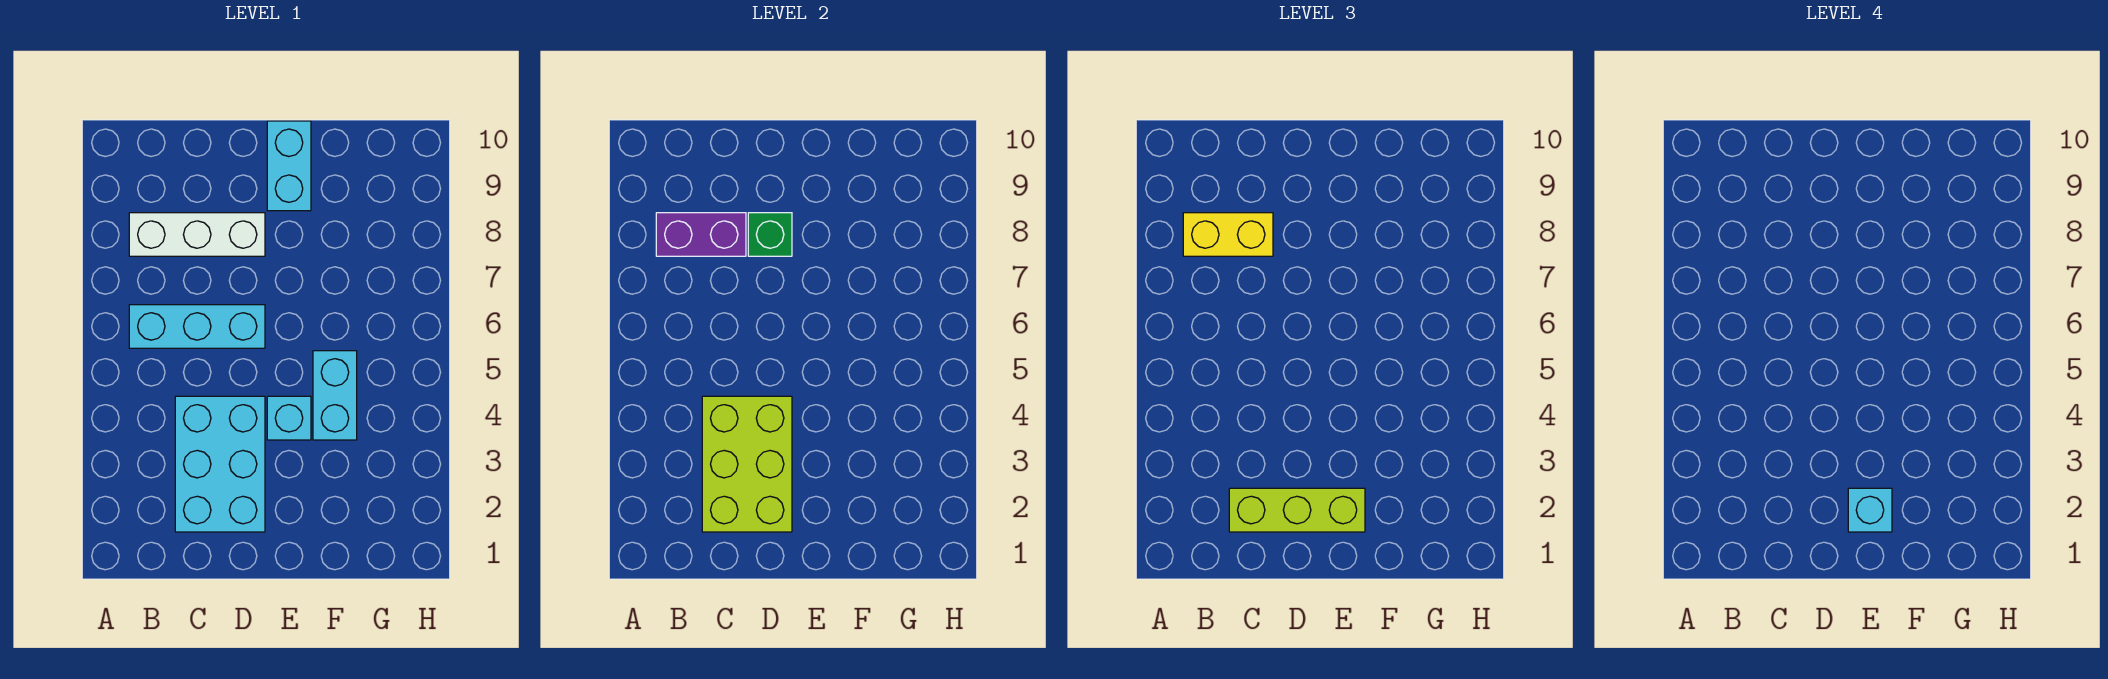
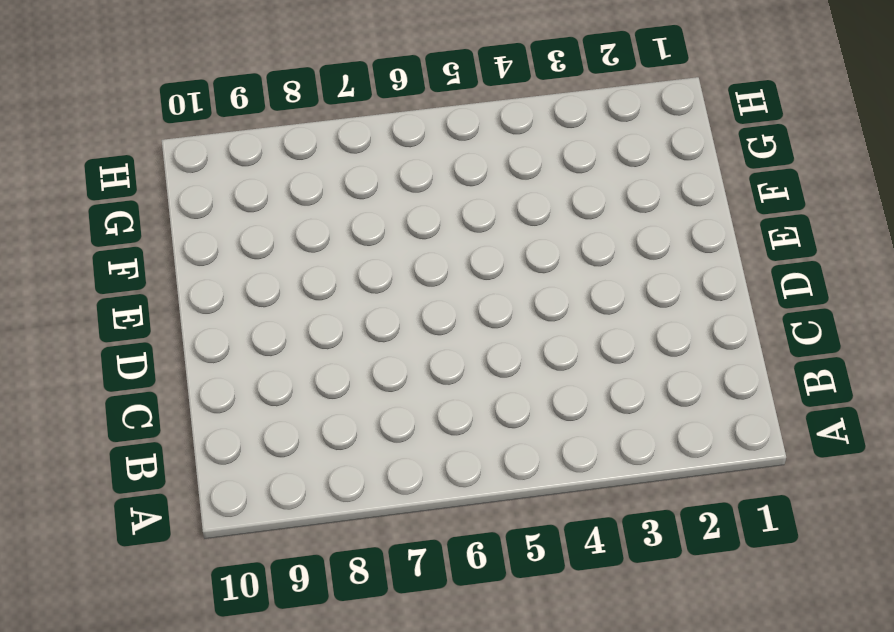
none -> cyan 1x3 brick [129,305,265,348]
none -> white 1x3 brick [129,213,265,256]
none -> cyan 2x3 brick [175,396,265,532]

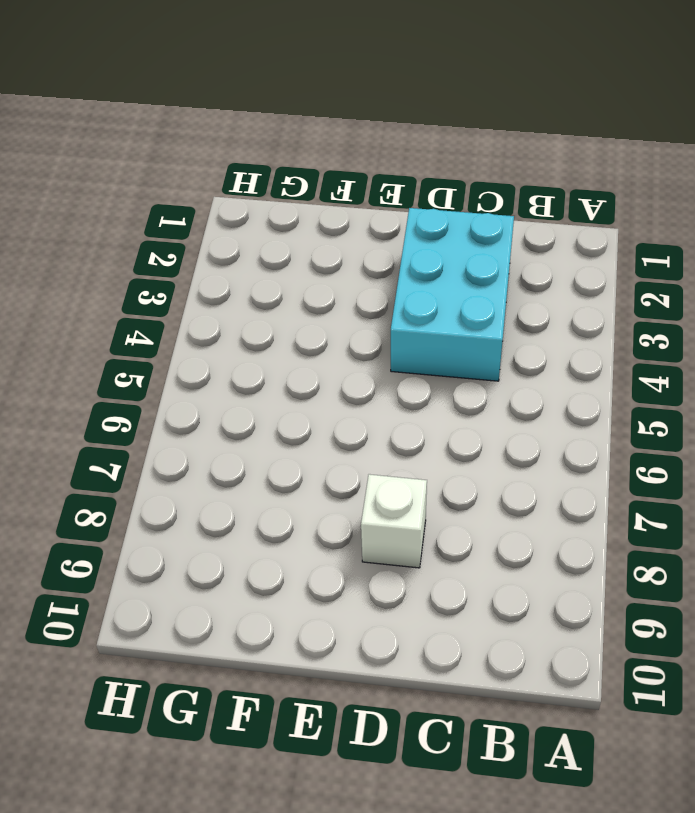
white 1x1 brick [361,474,427,568] -> white 1x3 brick [129,213,265,256]
none -> cyan 1x3 brick [129,305,265,348]
none -> cyan 1x1 brick [267,396,311,440]
none -> cyan 1x2 brick [267,121,311,211]

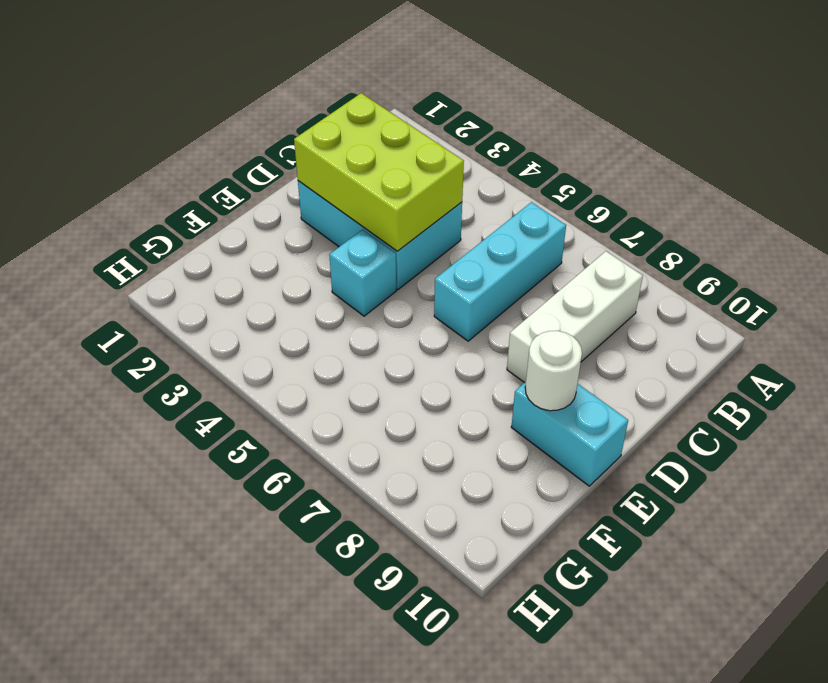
white 1x1 round brick [525,331,582,411] -> none
none -> cyan 1x2 brick [313,351,357,440]
none -> purple 1x2 brick [656,213,746,256]
none -> green 1x1 brick [748,213,792,256]

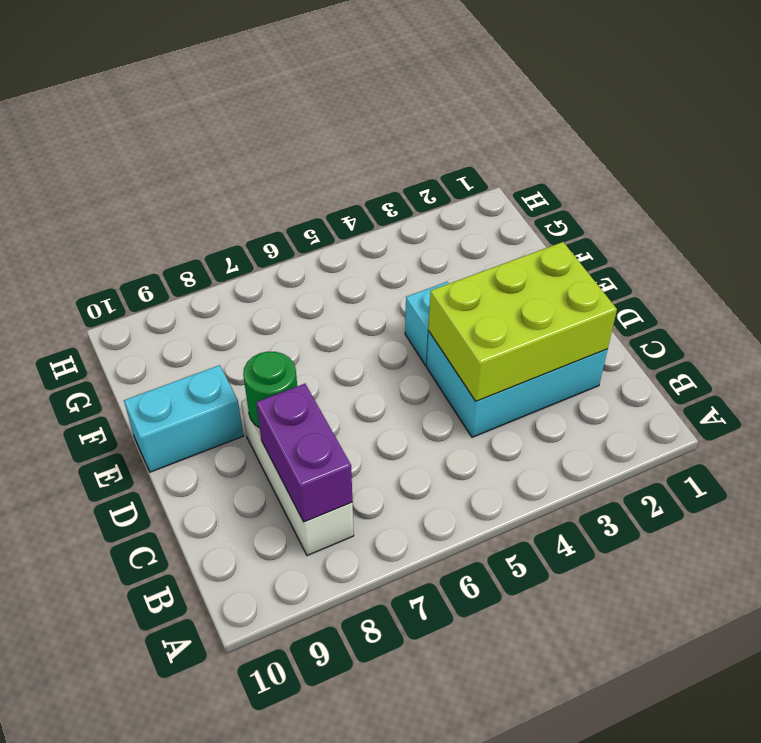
green 1x1 round brick [243,352,297,428] -> green 1x1 brick [748,213,792,256]
none -> cyan 1x3 brick [129,305,265,348]
none -> cyan 1x2 brick [313,351,357,440]
none -> yellow 1x2 brick [1183,213,1273,256]

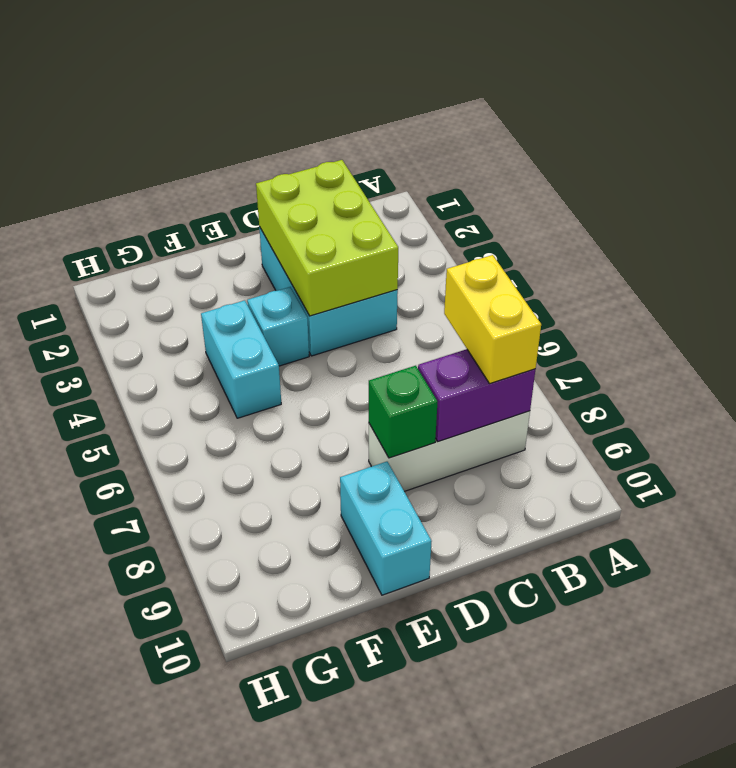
yellow 1x2 brick [444,255,541,384] -> yellow 1x2 brick turned to [1183,213,1273,256]
none -> cyan 1x3 brick [129,305,265,348]
none -> lime 1x3 brick [1229,488,1365,532]
none -> cyan 1x1 brick [1848,488,1892,532]

